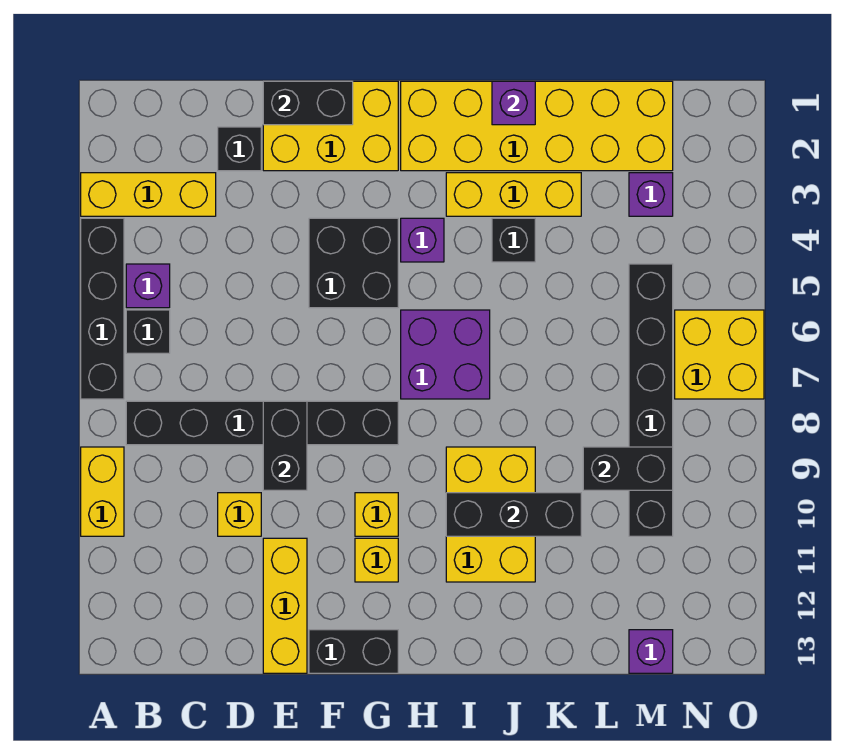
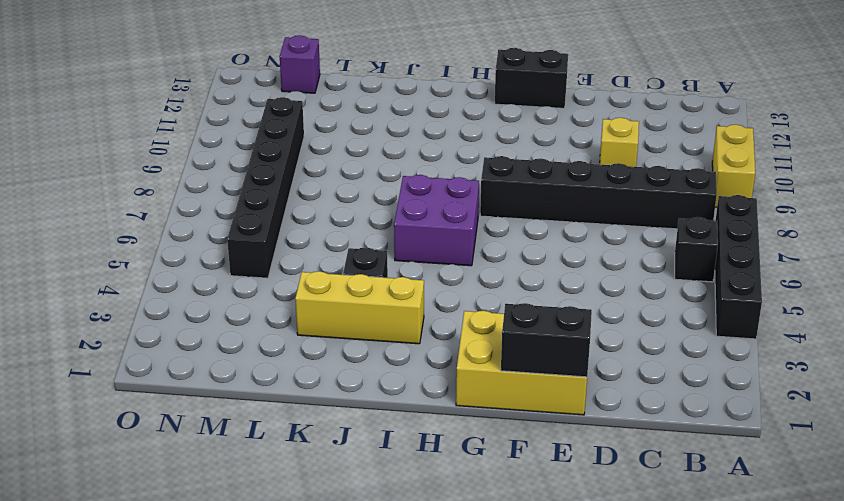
none -> yellow 1x3 brick [81,173,216,216]
none -> purple 1x1 brick [126,264,170,308]
none -> black 1x1 brick [218,127,261,171]

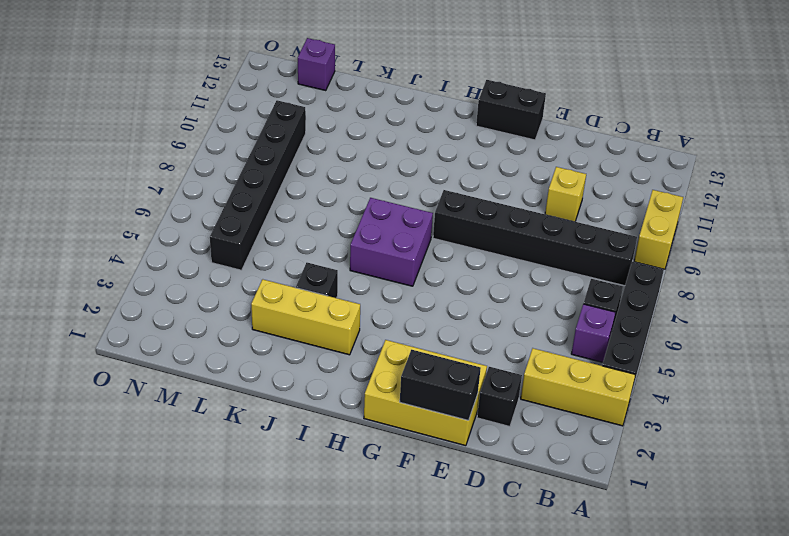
none -> yellow 1x3 brick [263,538,307,673]
none -> black 2x2 brick [309,218,398,308]
none -> yellow 1x1 brick [355,493,398,536]

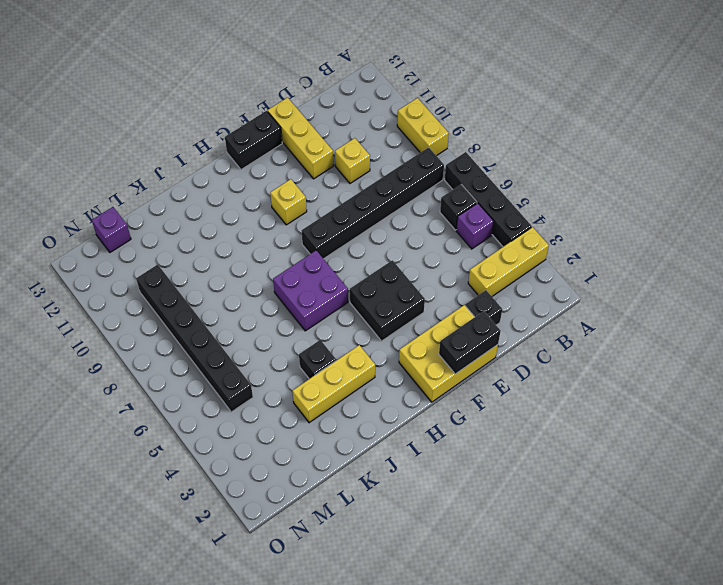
none -> yellow 1x1 brick [355,538,398,582]
none -> yellow 2x6 brick [401,81,673,171]
none -> purple 1x1 brick [401,218,444,262]

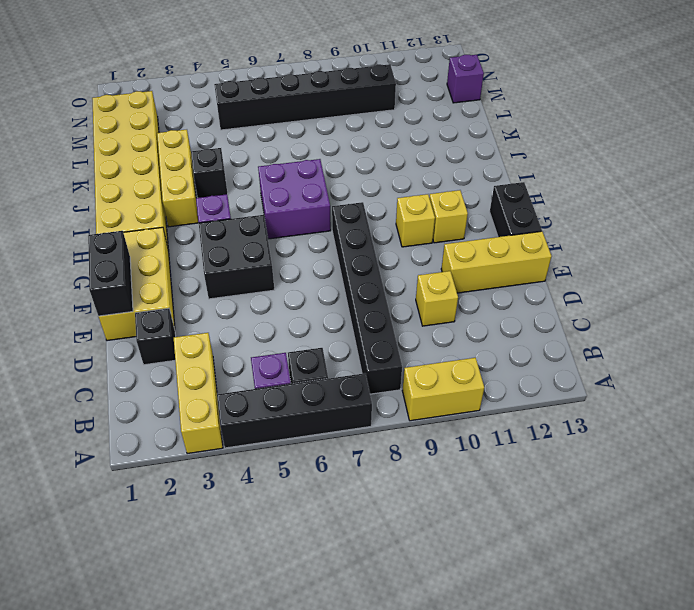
none -> yellow 2x3 brick [446,447,535,582]
none -> purple 1x1 brick [629,173,673,216]
none -> yellow 2x2 brick [675,310,764,399]

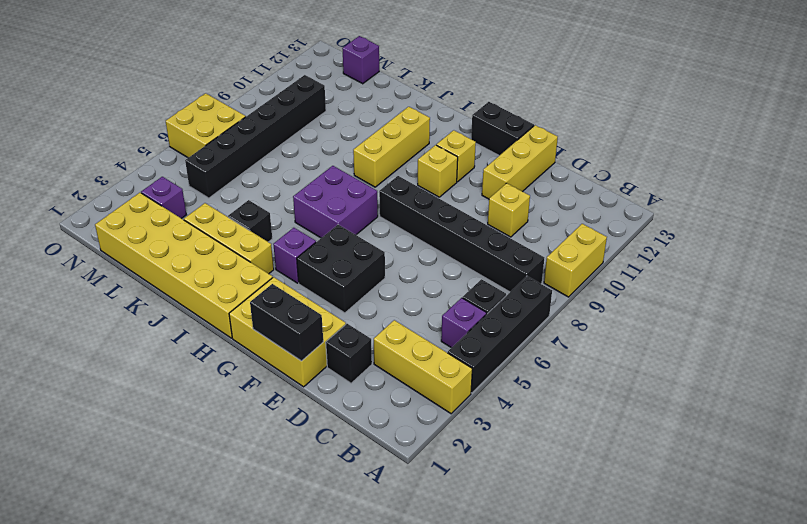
yellow 1x3 brick [353,107,430,187] -> yellow 2x3 brick [446,447,535,582]
none -> black 1x2 brick [263,401,307,490]
none -> black 1x3 brick [446,493,581,536]
none -> purple 1x1 brick [492,81,535,125]

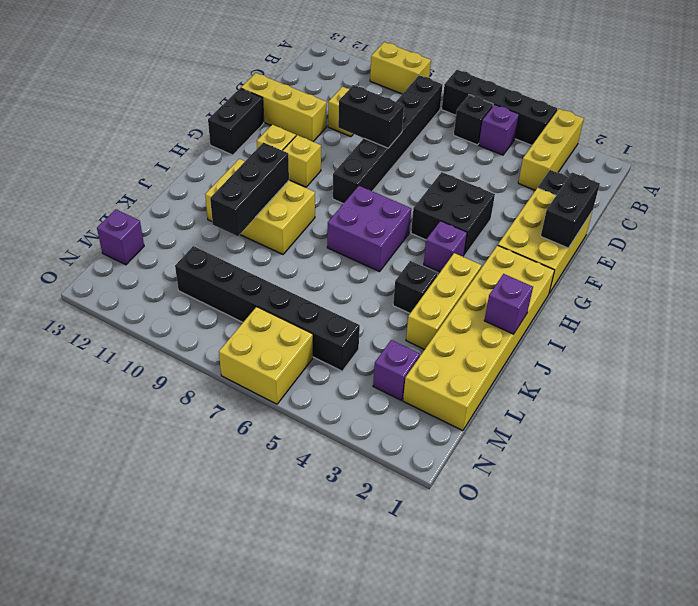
none -> black 1x2 brick [583,447,673,490]

